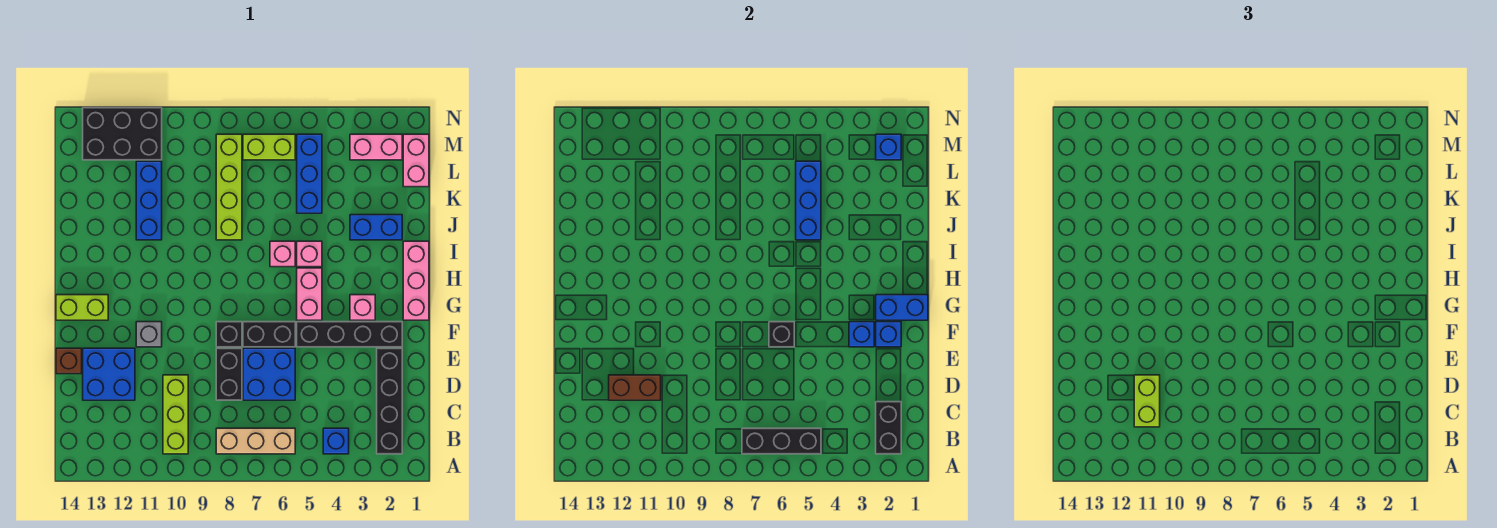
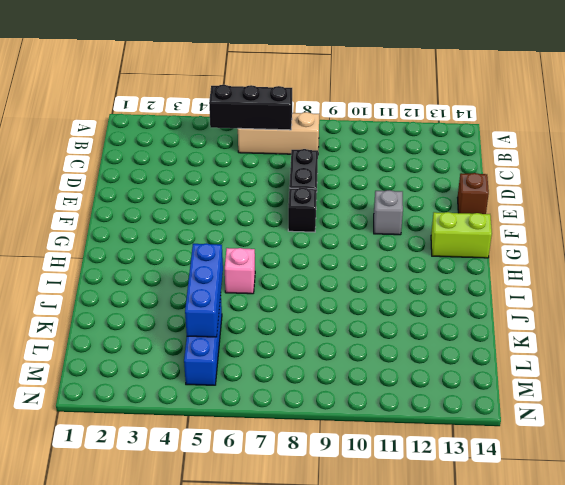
none -> black 1x4 brick [377,348,402,454]
none -> blue 1x1 brick [323,428,349,454]
none -> lime 1x3 brick [163,375,188,454]
none -> blue 2x2 brick [243,348,295,400]

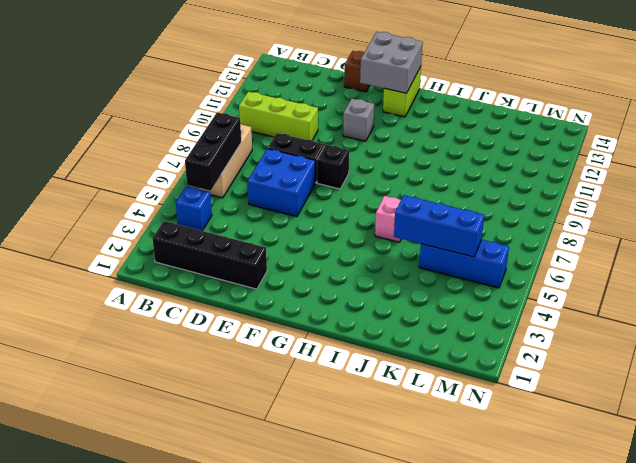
grey 2x2 brick [360,32,423,93] -> none
none -> blue 2x2 brick [83,348,135,400]
none -> black 1x4 brick [297,322,402,347]
none -> black 1x2 brick [243,322,295,347]
none -> pink 1x3 brick [403,241,429,320]

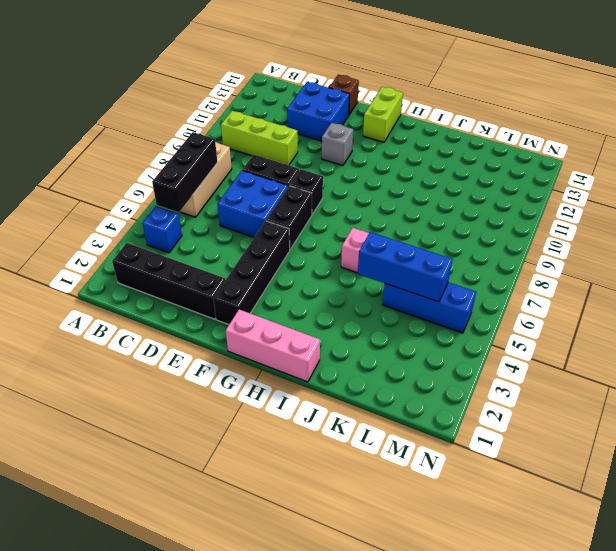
none -> pink 1x1 brick [350,295,375,320]
none -> pink 1x2 brick [297,268,322,320]
none -> pink 1x1 brick [297,241,322,267]
none -> blue 1x2 brick [350,215,402,240]

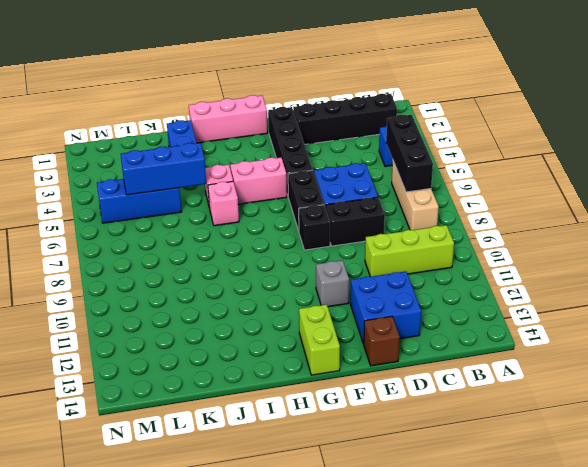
none -> pink 1x1 brick [350,295,375,320]
none -> lime 1x4 brick [216,134,242,240]
none -> blue 1x3 brick [136,161,162,240]
none -> pink 1x2 brick [403,134,429,187]

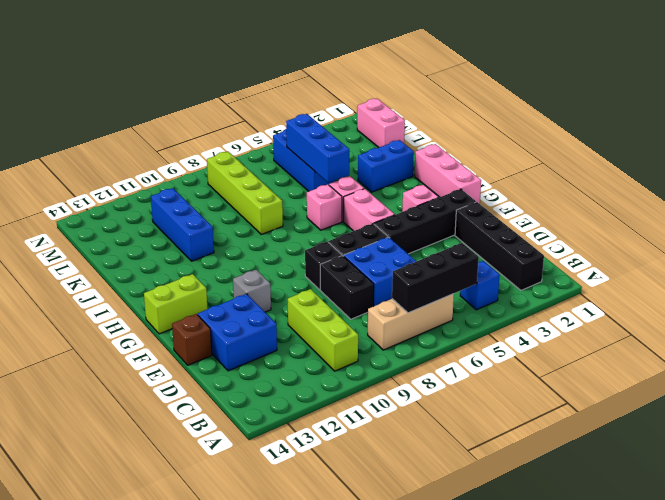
none -> pink 1x2 brick [350,134,402,160]
none -> lime 1x2 brick [243,134,295,160]
none -> black 2x3 brick [83,108,162,160]
none -> black 1x2 brick [876,402,901,454]

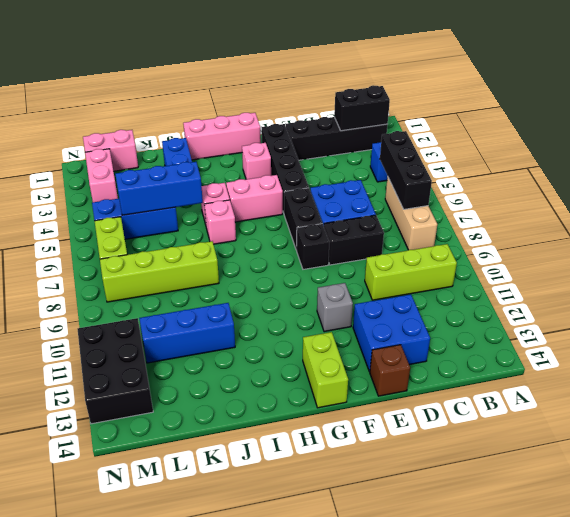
none -> brown 1x2 brick [609,375,661,400]
none -> blue 1x1 brick [876,322,901,347]
none -> blue 1x1 brick [849,322,874,347]
none -> black 1x1 brick [769,322,794,347]

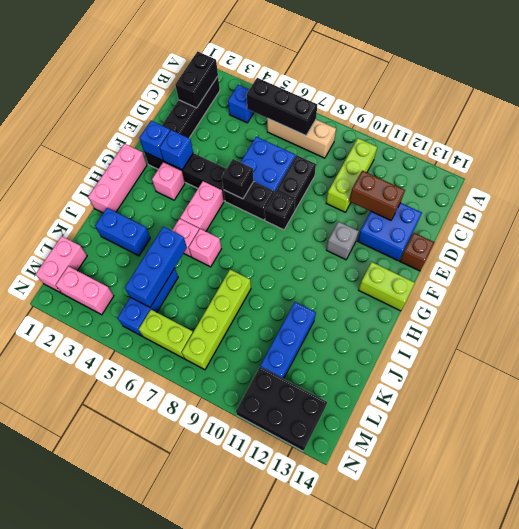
none -> blue 1x2 brick [876,295,928,320]
none -> blue 1x1 brick [876,134,901,160]
none -> lime 1x2 brick [1134,375,1160,427]

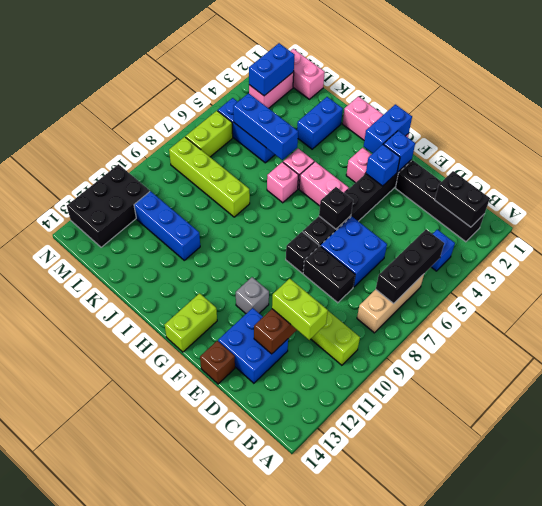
blue 1x2 brick [249,43,295,96] -> blue 1x1 brick [876,134,901,160]

